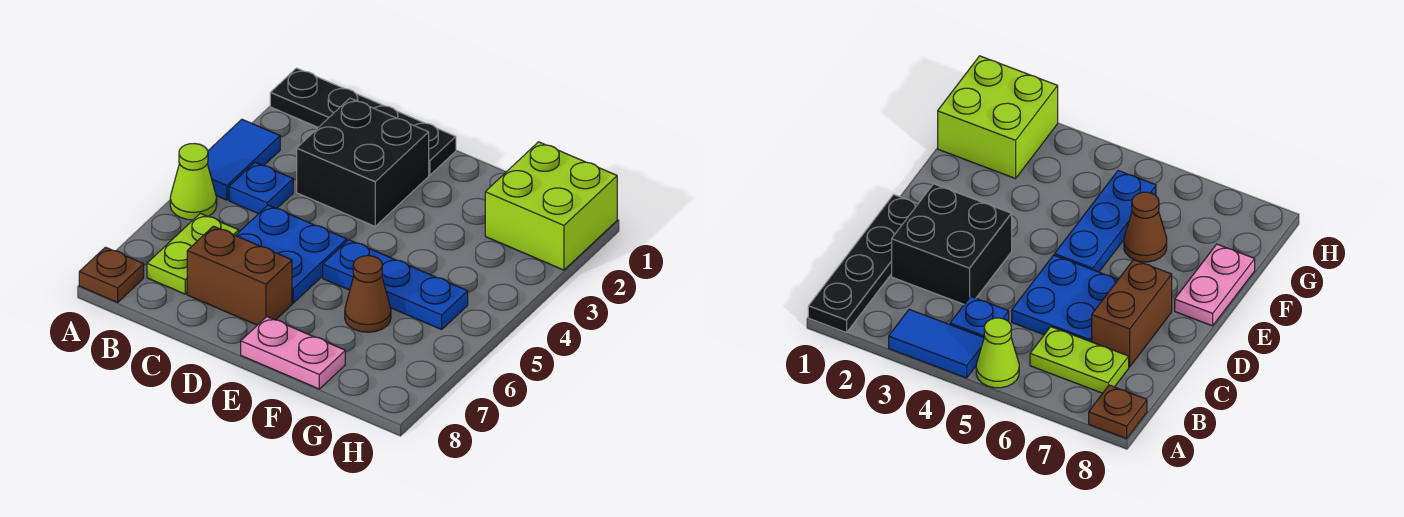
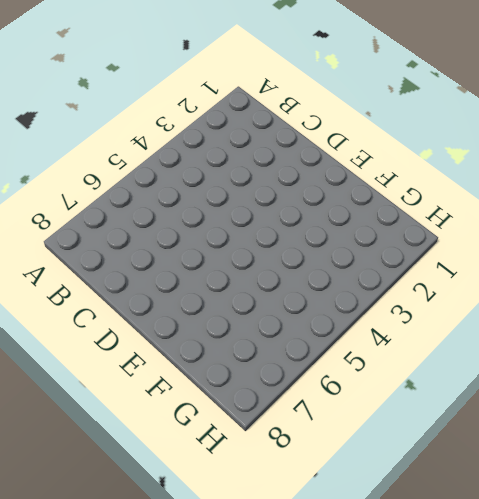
none -> black 1x4 plate [270,68,456,175]
none -> blue 1x2 tile [207,119,280,200]
none -> lime 1x1 cone [170,143,217,220]

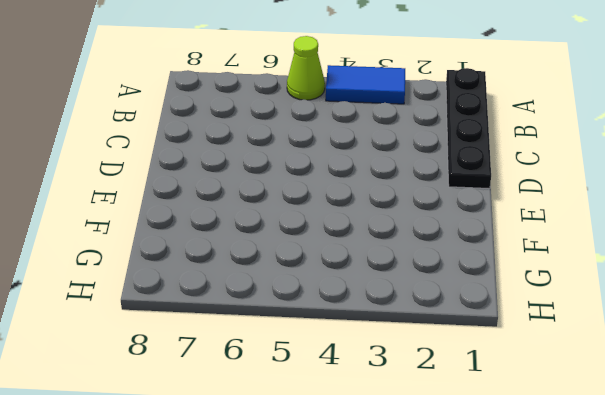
none -> brown 1x1 plate [79,247,144,302]
none -> blue 1x1 plate [229,162,293,214]
none -> lime 1x2 plate [147,213,239,294]

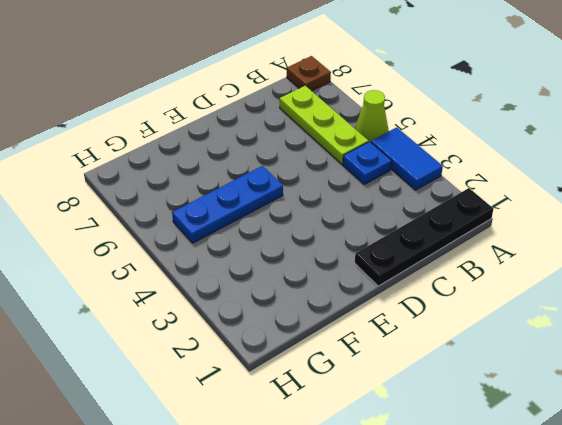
lime 1x3 plate [280,86,369,164] -> lime 1x2 plate [147,213,239,294]
none -> black 2x2 brick [297,98,429,226]
none -> blue 2x2 plate [236,205,347,303]
none -> brown 1x2 brick [187,226,292,325]

